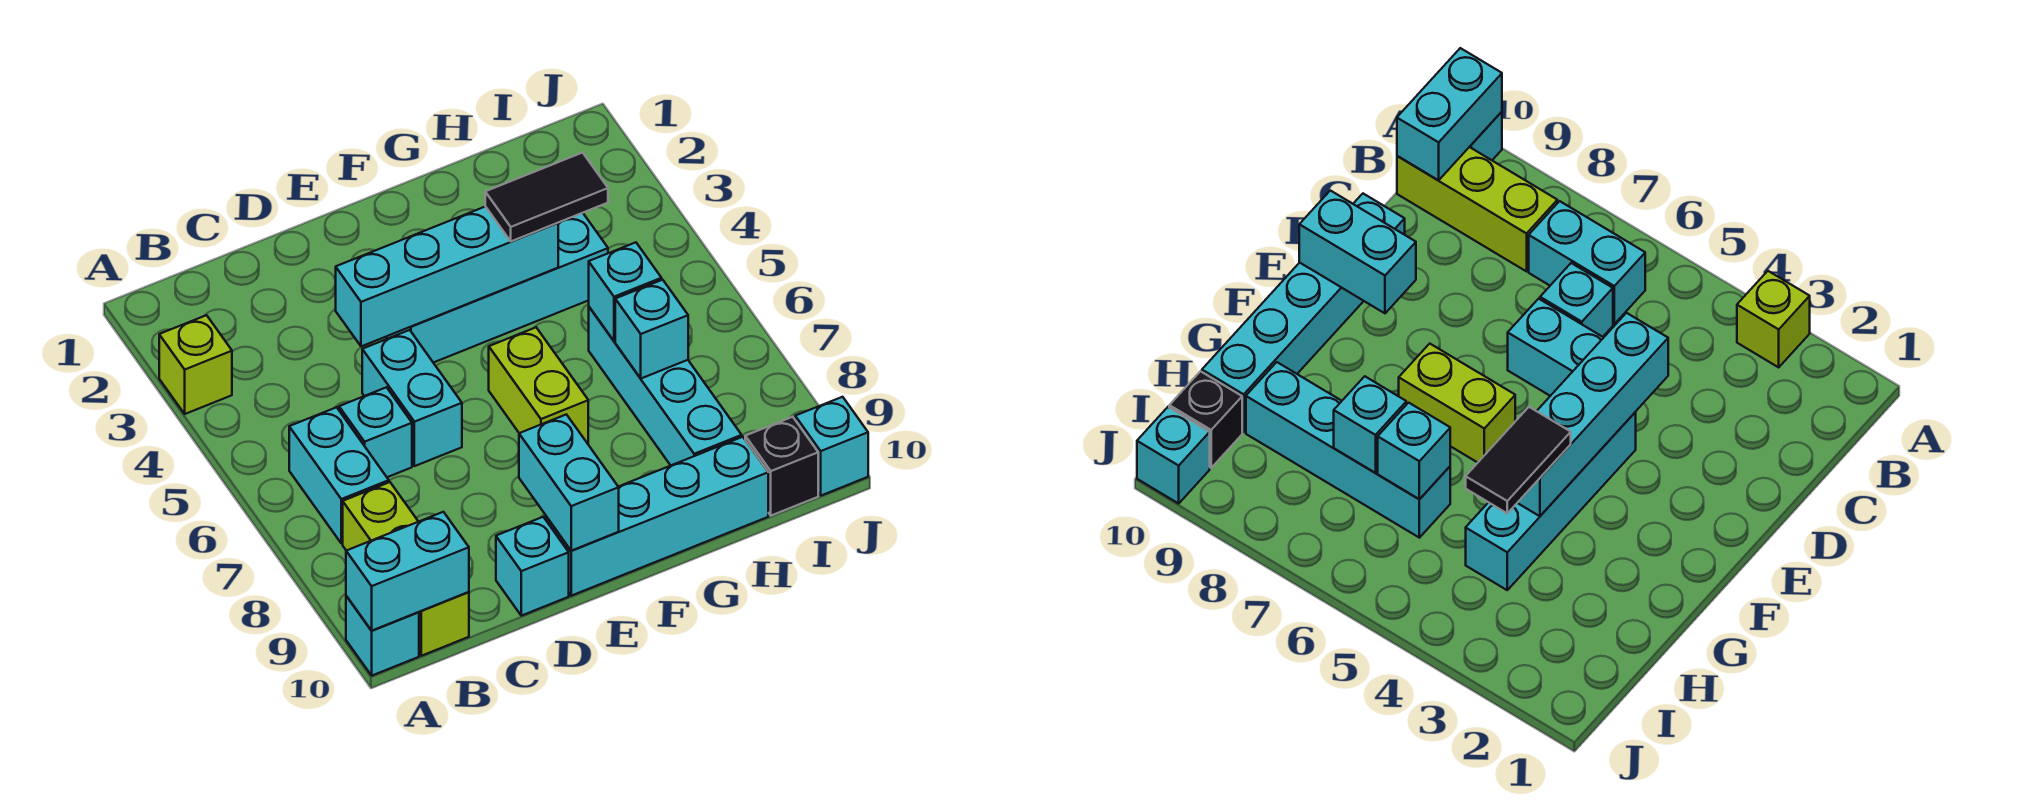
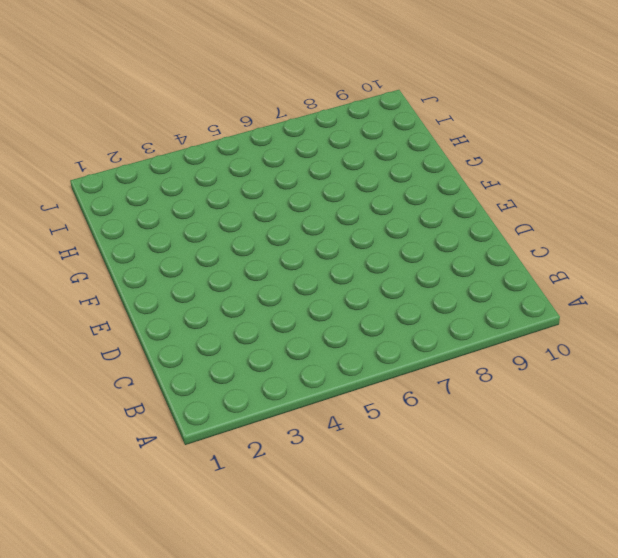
none -> lime 1x1 brick [159,315,232,414]
none -> cyan 1x1 brick [346,596,419,675]
none -> cyan 1x2 brick [289,407,389,544]

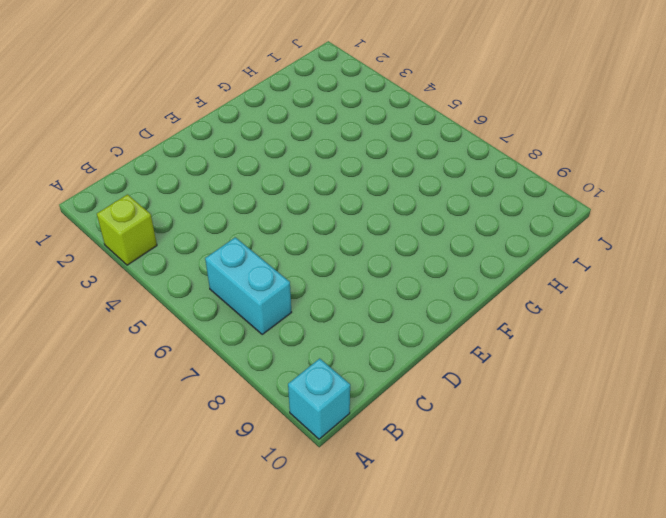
none -> lime 1x3 brick [343,482,469,656]
none -> cyan 1x1 brick [339,387,412,477]
none -> cyan 1x2 brick [362,330,462,466]

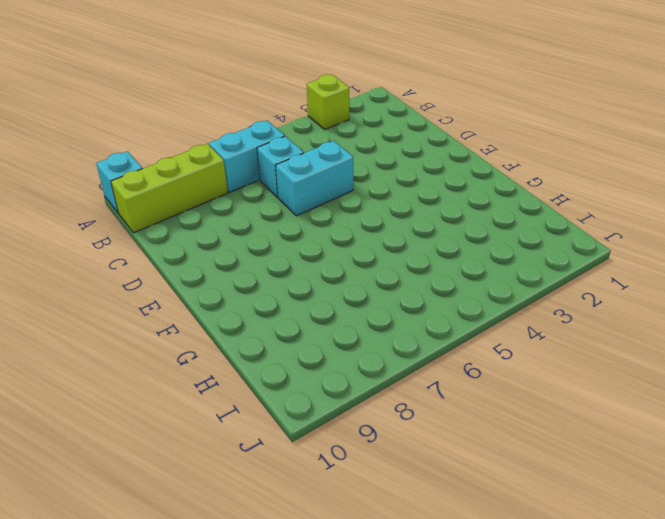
none -> cyan 1x1 brick [496,517,569,616]
none -> cyan 1x4 brick [386,213,608,363]
none -> cyan 1x4 brick [546,437,768,596]

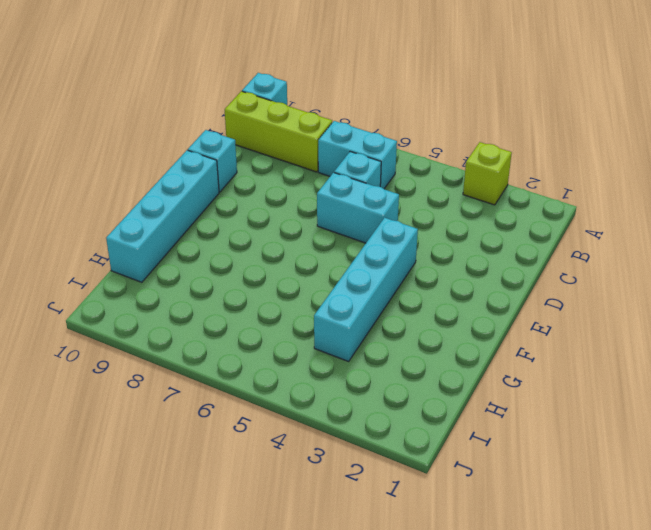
none -> lime 1x2 brick [489,328,588,444]
none -> cyan 1x4 brick [589,307,742,465]
none -> black 1x1 brick [745,417,818,516]

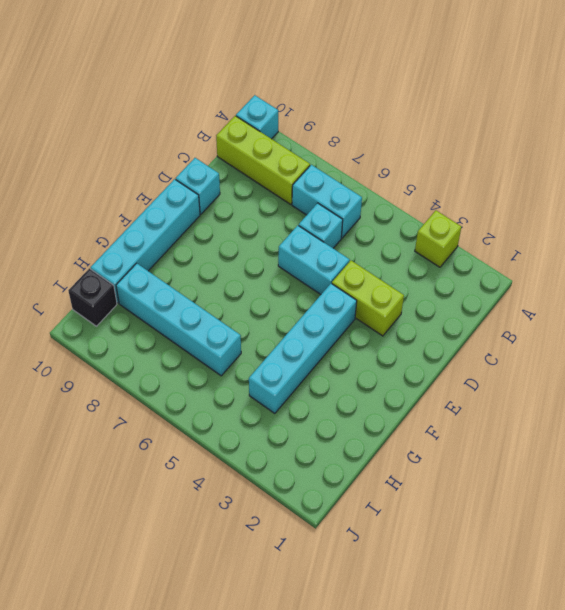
lime 1x2 brick [332,261,404,336] -> lime 1x2 brick moved to [489,328,588,444]
none -> cyan 1x1 brick [795,397,868,496]
none -> cyan 1x2 brick [346,512,469,631]
none -> cyan 1x4 brick [336,206,558,346]

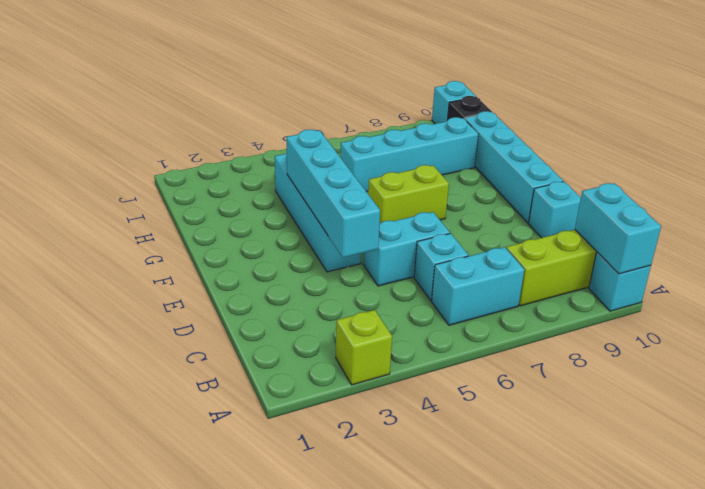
none -> cyan 1x2 brick [519,414,619,551]
none -> cyan 1x1 brick [589,242,662,341]
none -> cyan 1x1 brick [615,280,688,378]

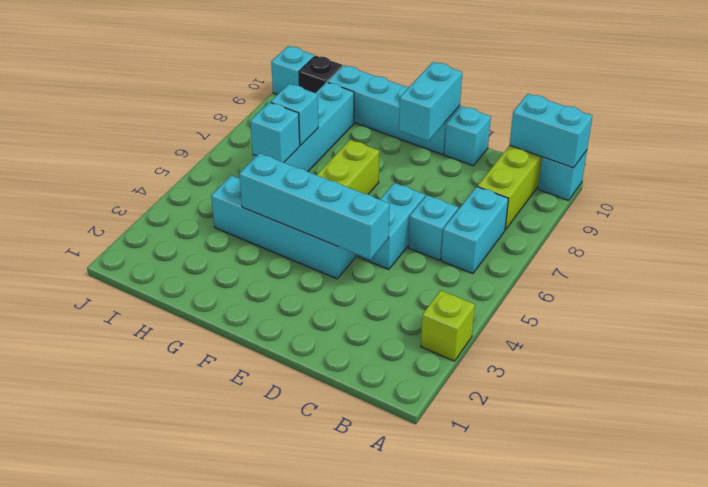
none -> black 1x2 tile [485,153,608,241]

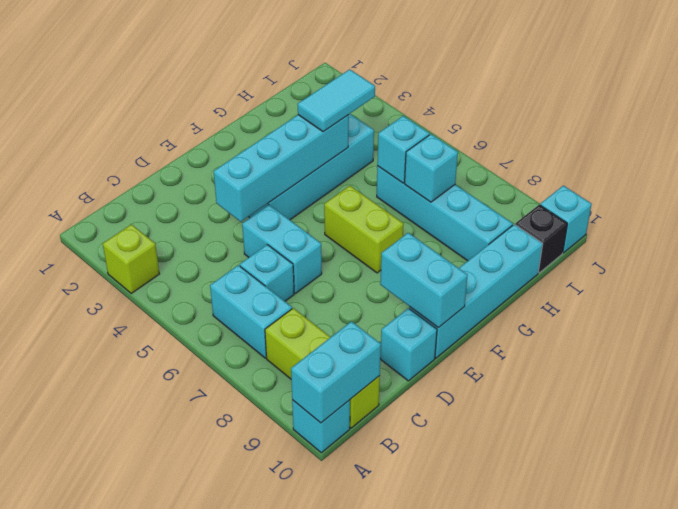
cyan 1x2 tile [298,69,375,132] -> black 1x2 tile [485,153,608,241]

